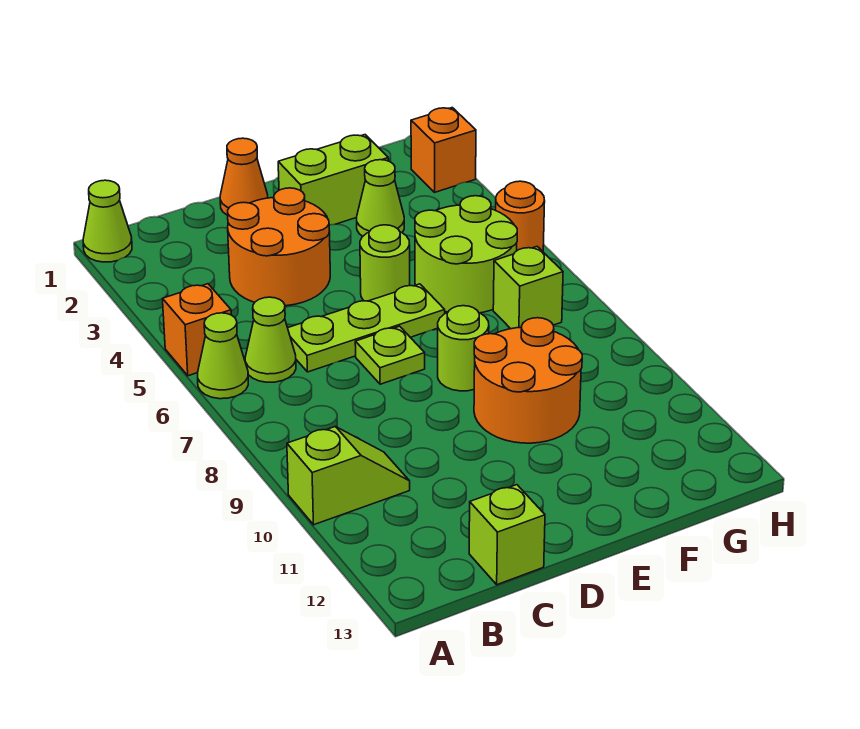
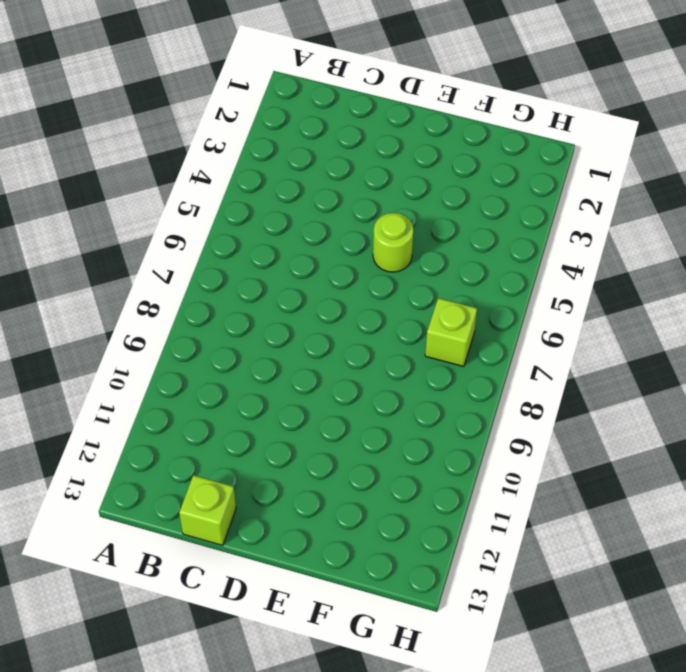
none -> lime 1x1 cone [83,180,132,262]
none -> orange 1x1 brick [163,284,231,376]
none -> lime 1x1 cone [198,313,248,399]

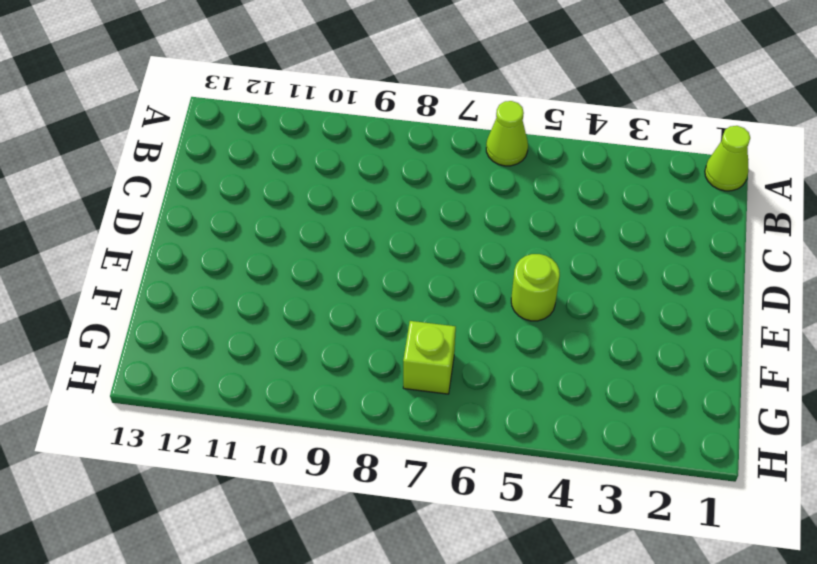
none -> orange 1x1 brick [163,284,231,376]
none -> lime 1x2 slope [287,427,410,525]
none -> lime 1x1 cone [245,297,296,382]

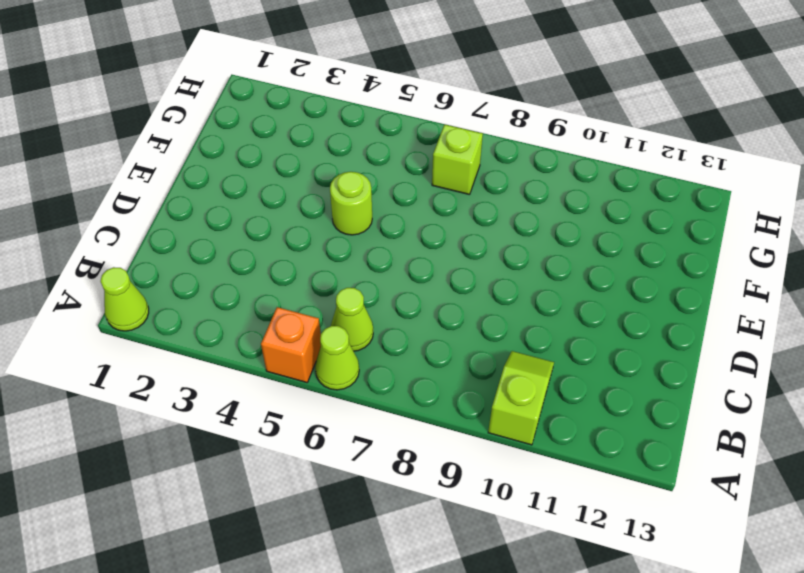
none -> orange 2x2 round brick [228,188,330,306]
none -> lime 1x3 plate [288,284,445,372]
none -> lime 1x1 brick [469,485,545,585]

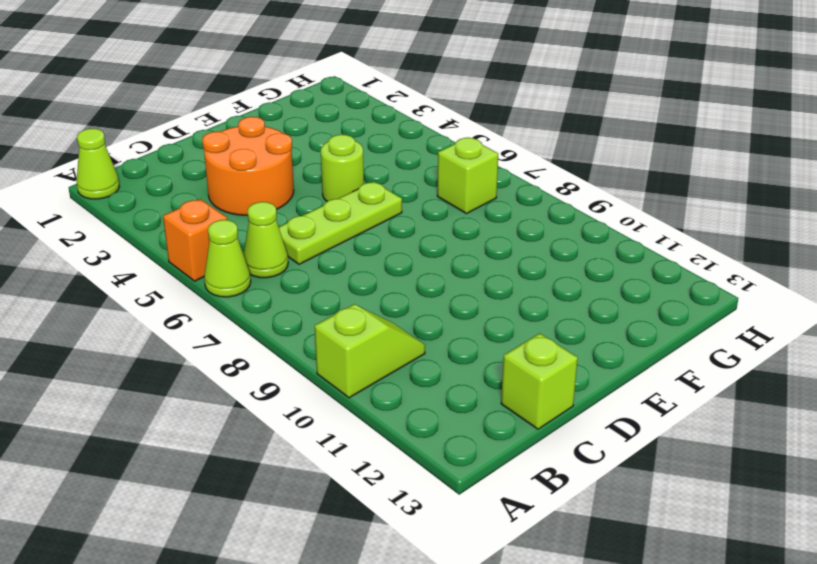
none -> orange 1x1 cone [220,138,268,215]
none -> lime 1x1 plate [355,326,425,384]
none -> lime 1x2 brick [278,135,388,225]

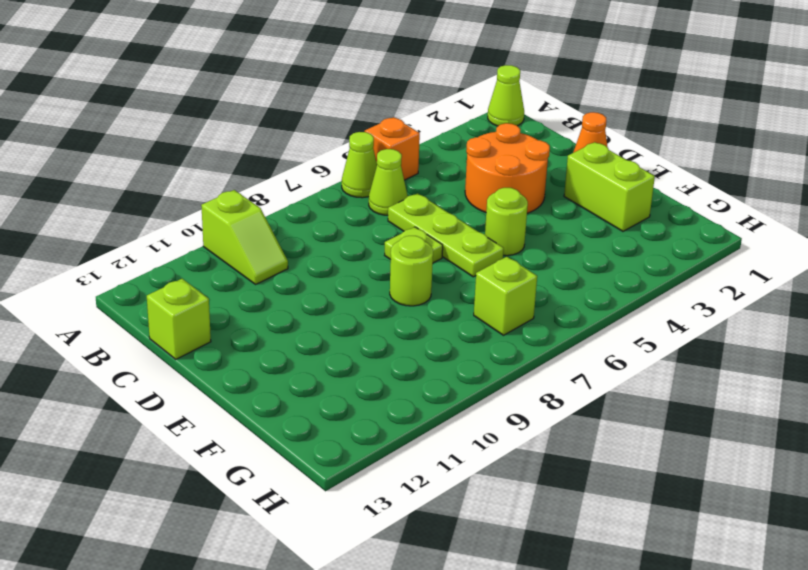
none -> orange 2x2 round brick [474,318,582,443]
none -> lime 1x1 cone [357,160,404,236]
none -> lime 2x2 round brick [415,196,517,313]

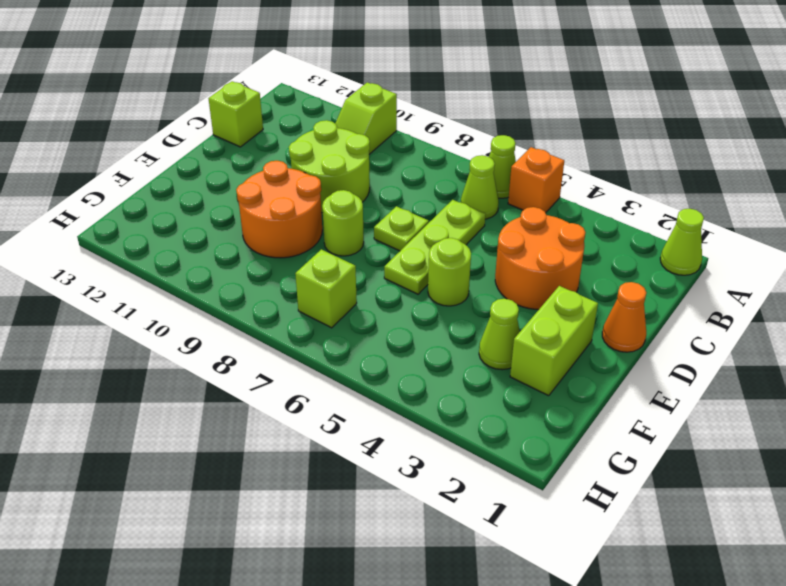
lime 2x2 round brick [289,120,370,213] -> lime 2x2 round brick moved to [415,196,517,313]
none -> orange 1x1 brick [411,108,476,192]
none -> orange 1x1 round brick [496,181,545,251]

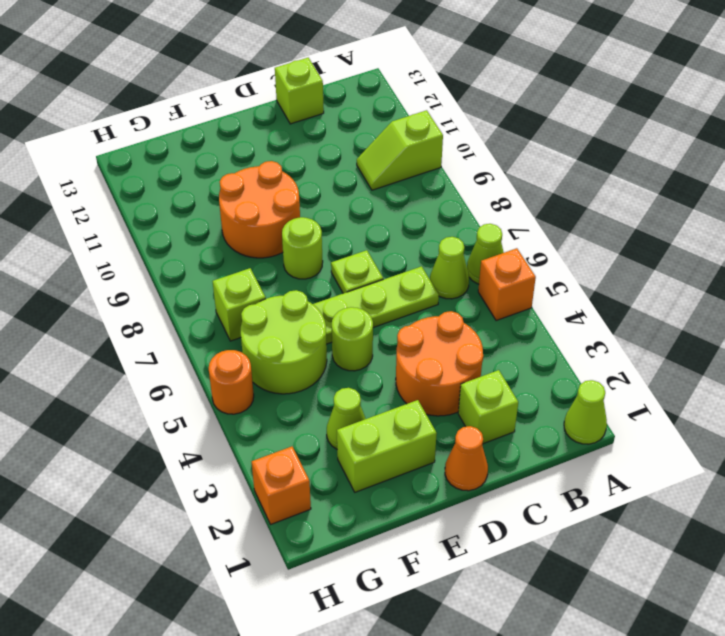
lime 1x1 brick [458,370,518,444] -> none

